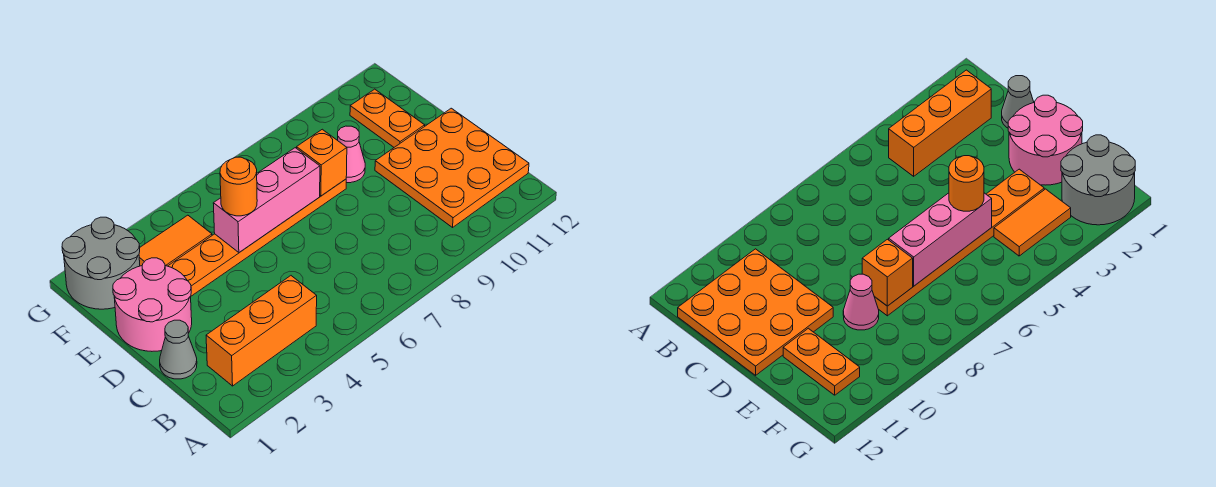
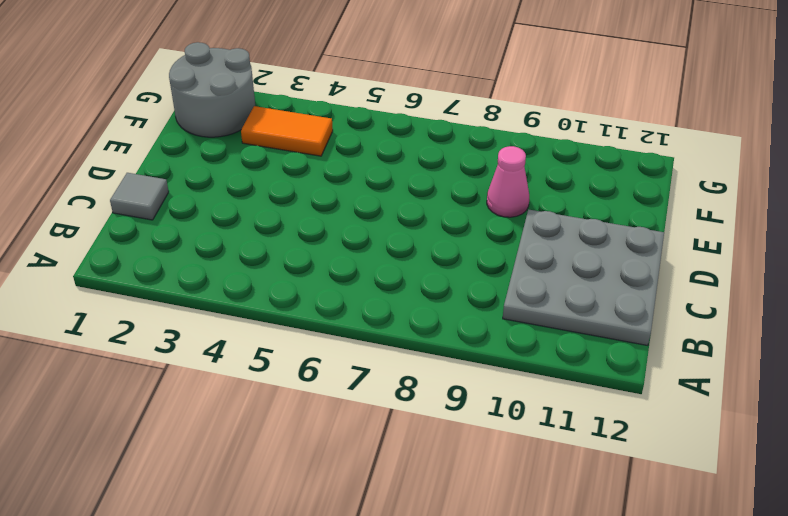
grey 3x3 plate [503,210,664,346] -> orange 3x3 plate [375,108,529,227]
grey 1x1 tile [110,173,169,220] -> grey 1x1 cone [160,320,197,379]
none -> orange 1x3 brick [206,276,317,386]
none -> pink 2x2 round brick [113,258,192,351]
none -> orange 1x6 plate [168,179,346,296]

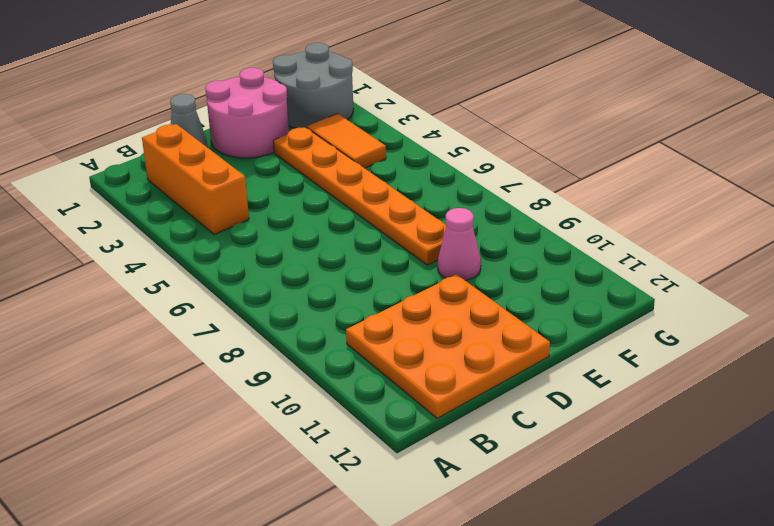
none -> orange 1x2 plate [350,89,425,147]
none -> pink 1x3 brick [213,148,320,253]
none -> orange 1x1 brick [297,129,347,196]

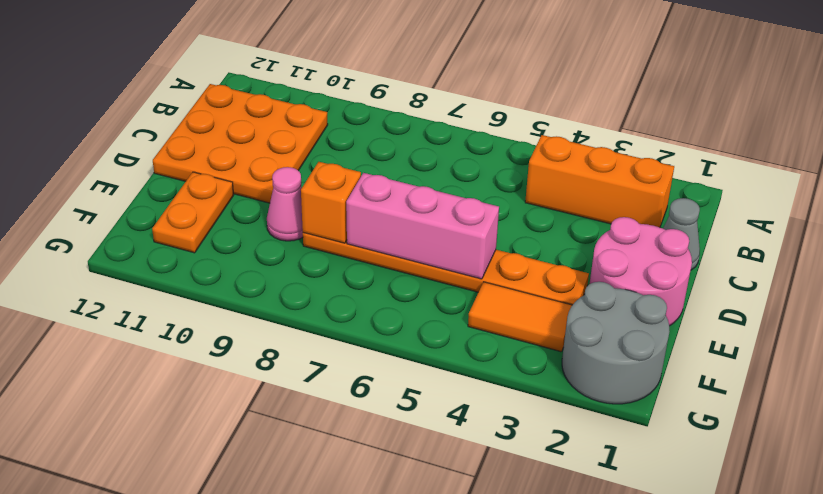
none -> orange 1x1 round brick [220,157,257,216]

